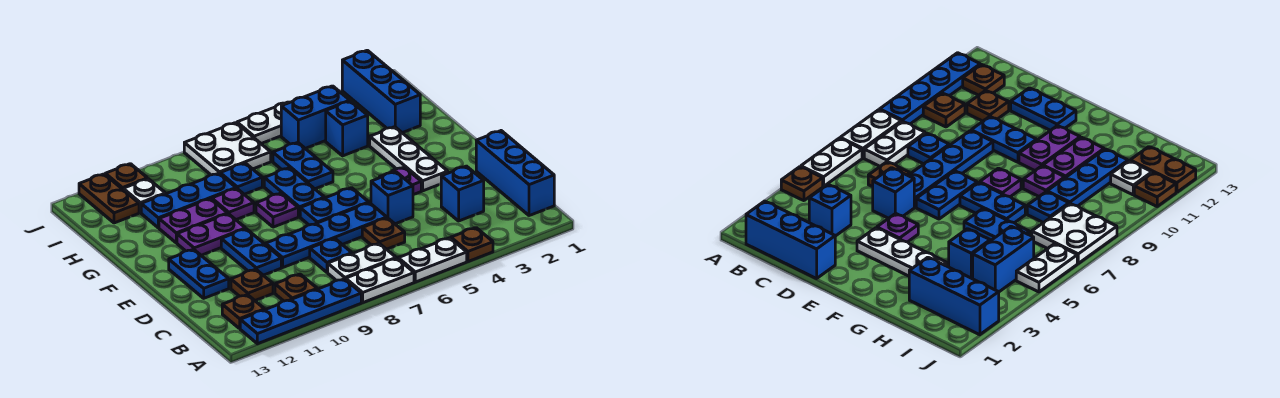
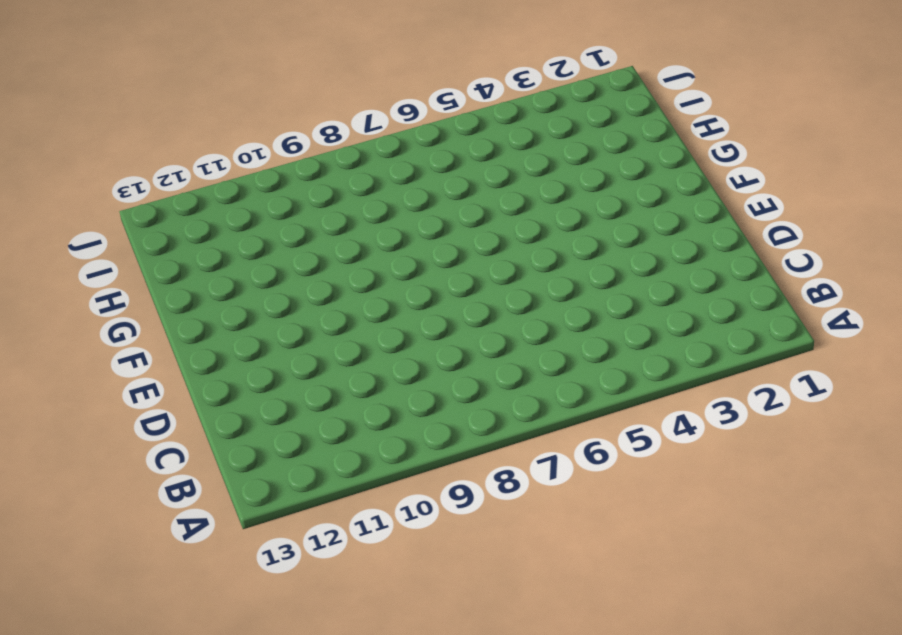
none -> brown 1x1 plate [451,228,493,262]
none -> white 1x2 plate [398,238,467,282]
none -> white 1x2 plate [346,258,414,302]
none -> blue 1x4 plate [240,279,361,344]

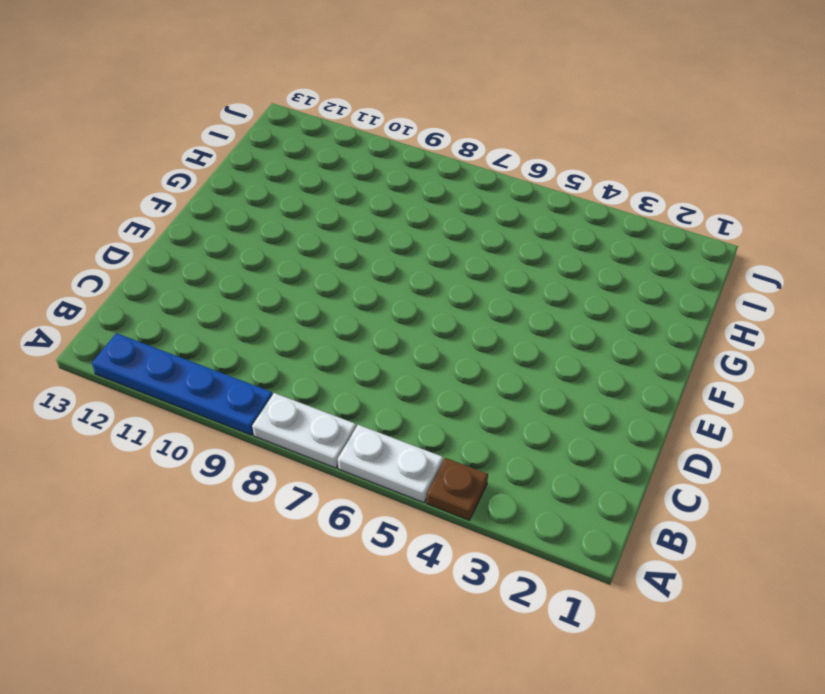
none -> blue 1x3 brick [476,131,554,216]
none -> white 1x2 plate [328,243,396,281]
none -> brown 1x1 plate [275,274,317,301]
none -> brown 1x1 plate [222,295,265,328]

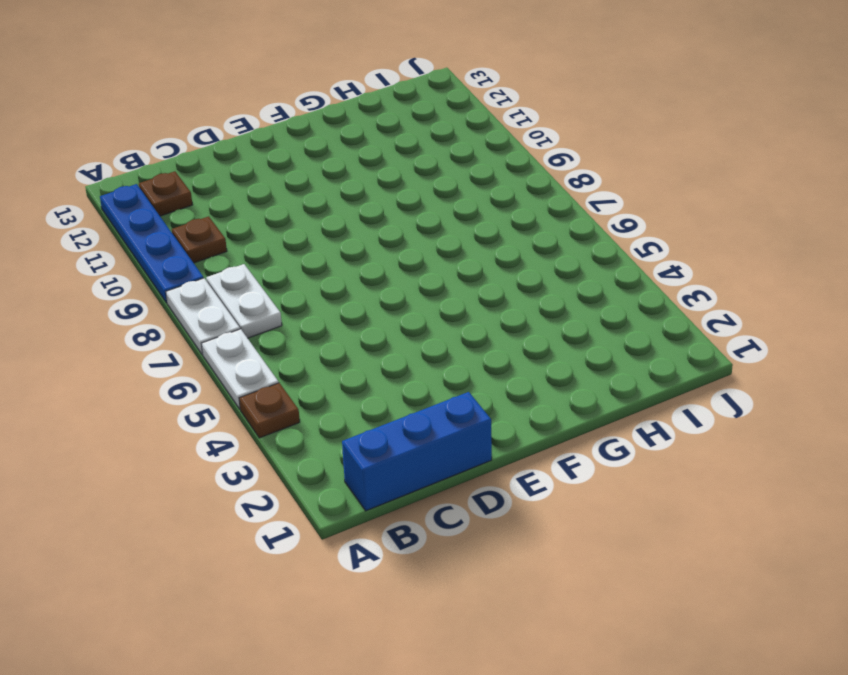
none -> blue 1x1 brick [441,166,484,221]
none -> brown 1x1 plate [362,218,405,249]
none -> blue 1x1 plate [310,238,352,272]
none -> brown 1x1 plate [231,269,273,300]

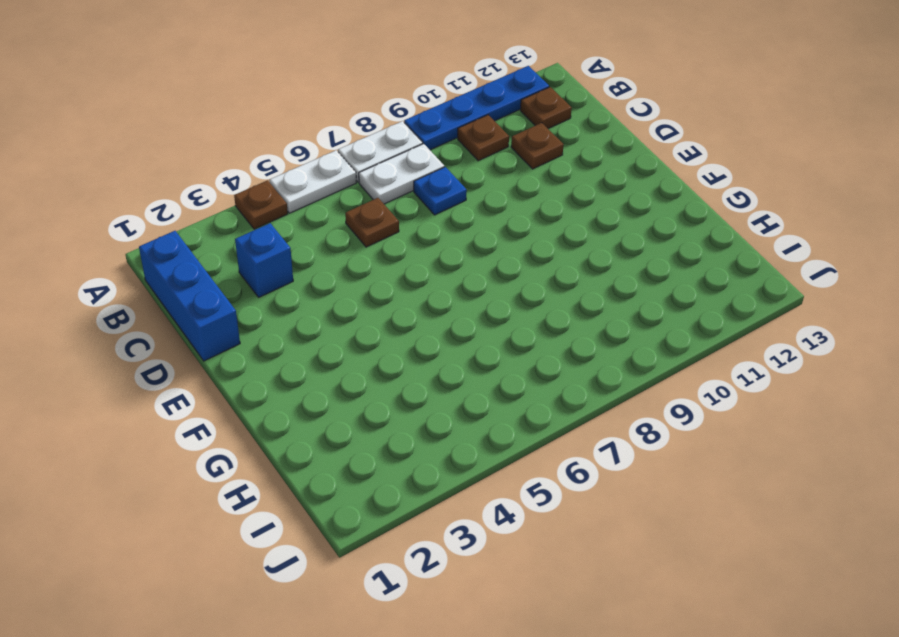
none -> blue 1x1 brick [371,172,413,224]
none -> blue 1x4 plate [266,203,387,267]
none -> blue 1x2 plate [221,229,281,275]
none -> blue 1x2 plate [169,249,229,298]

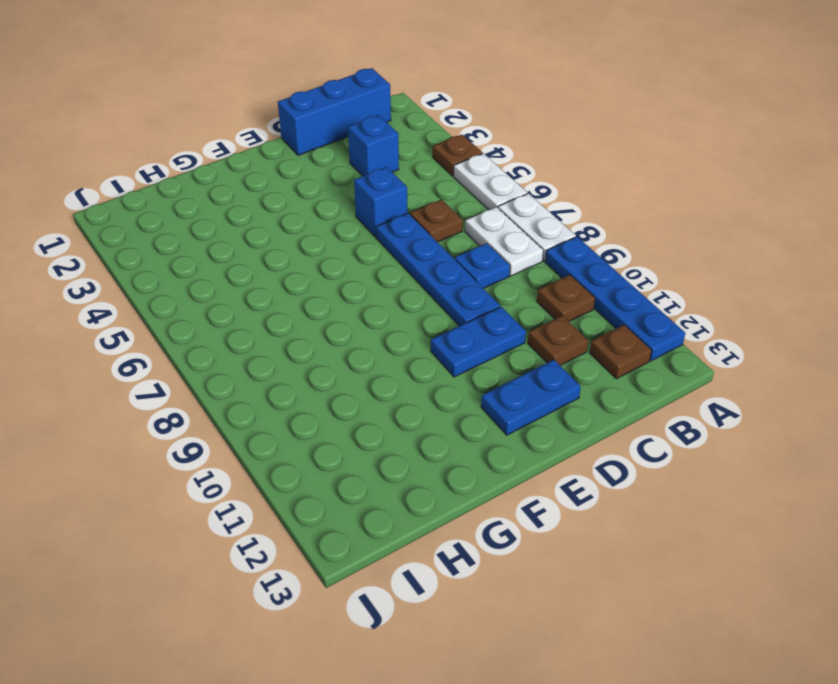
none -> white 1x3 plate [370,127,448,191]
none -> purple 1x1 plate [379,167,421,194]
none -> blue 1x2 plate [300,188,369,225]
none -> blue 1x2 plate [264,168,325,217]

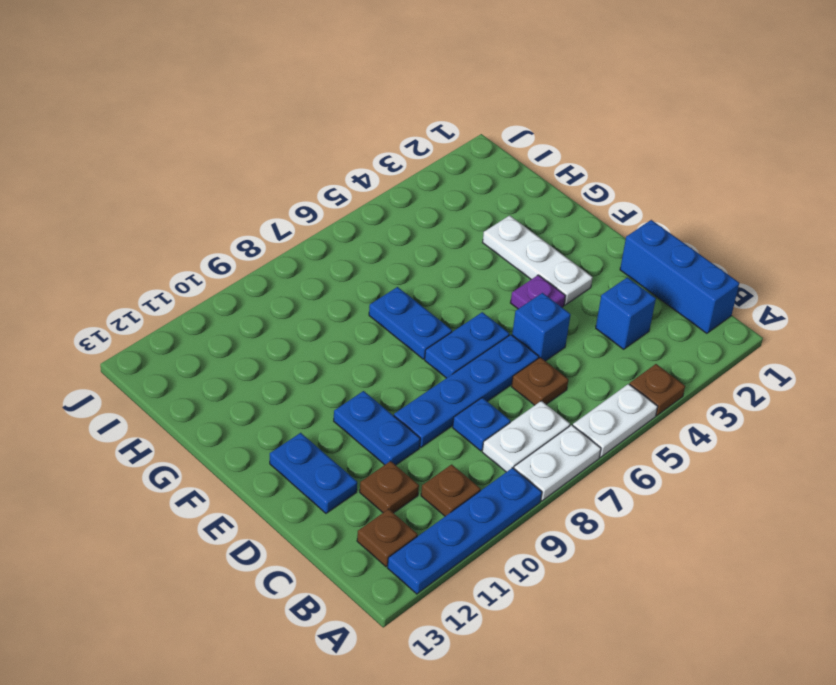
none -> purple 1x1 plate [256,193,298,227]
none -> purple 1x2 plate [177,214,246,255]
none -> blue 1x2 plate [273,143,333,189]
none -> purple 1x1 plate [212,188,254,220]

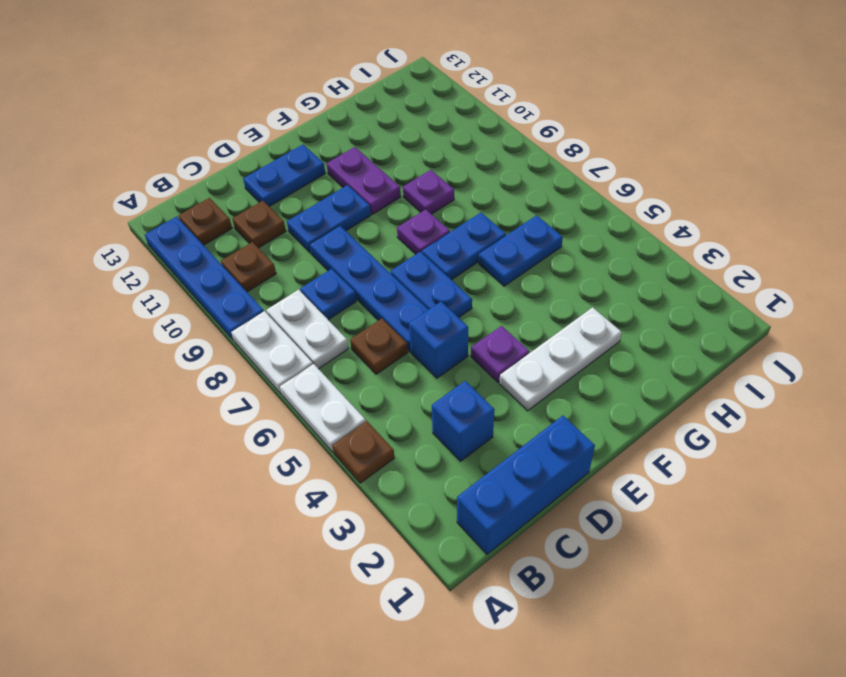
none -> purple 1x2 plate [159,199,228,243]
none -> blue 1x3 brick [342,50,420,133]
none -> blue 1x1 brick [326,101,368,156]
none -> blue 1x1 plate [220,163,262,194]

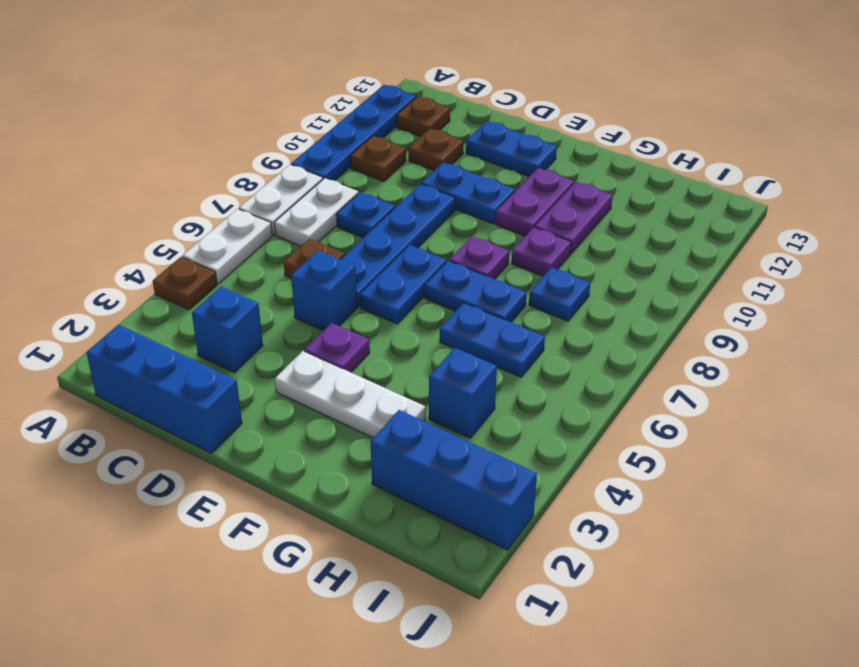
none -> blue 1x3 plate [141,173,236,228]
none -> blue 1x2 brick [281,86,350,148]
none -> white 2x2 plate [184,123,271,175]
none -> white 1x1 plate [123,179,165,213]

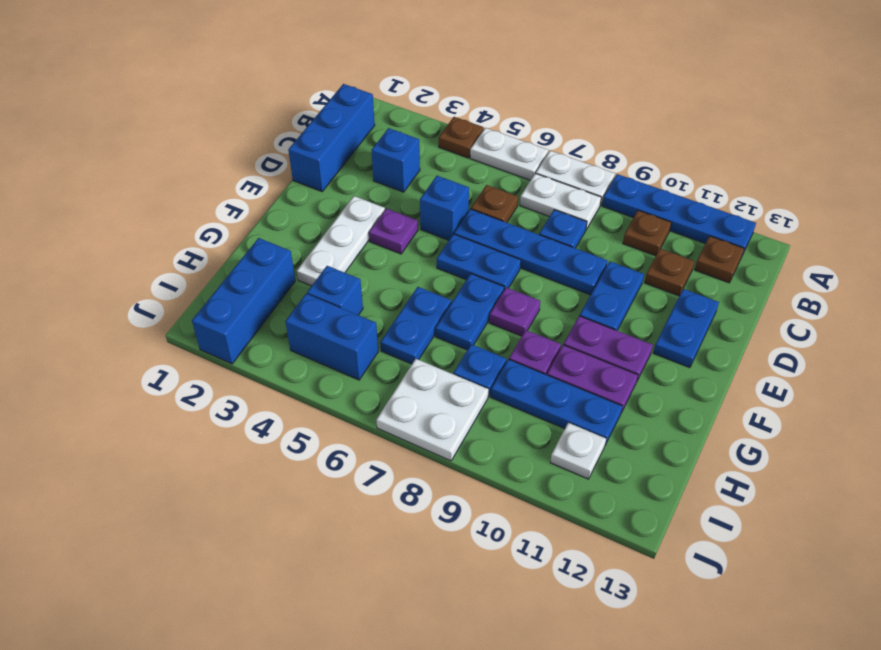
none -> brown 1x2 plate [79,174,139,223]
none -> white 1x2 plate [237,102,289,144]
none -> brown 1x1 plate [105,164,147,189]

